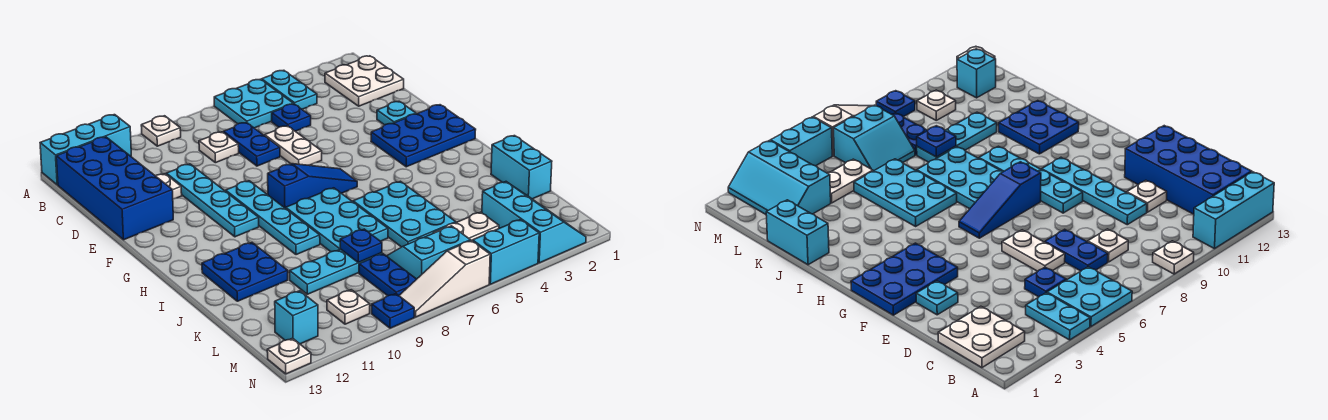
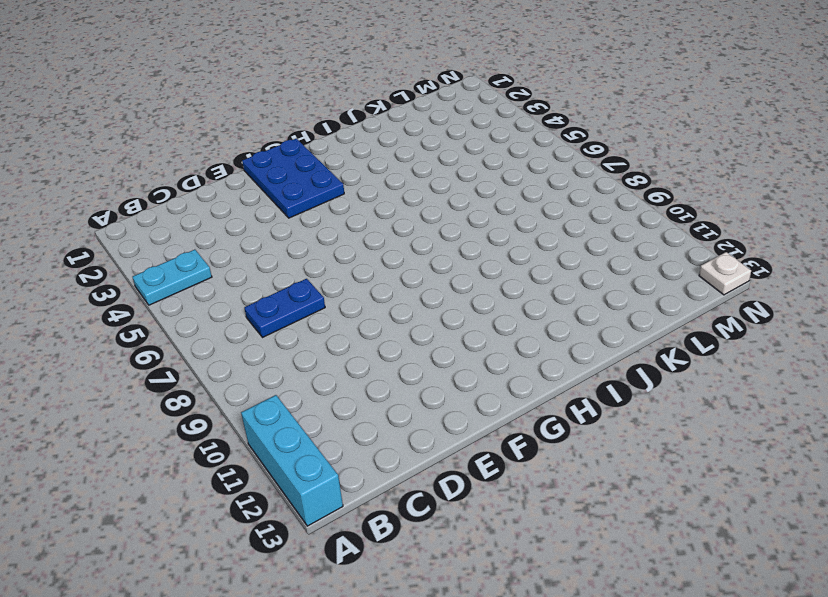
none -> cyan 2x2 plate [214,79,293,128]
none -> white 1x1 plate [141,116,181,146]
none -> white 2x2 plate [325,56,404,106]
none -> blue 2x4 brick [56,137,173,240]

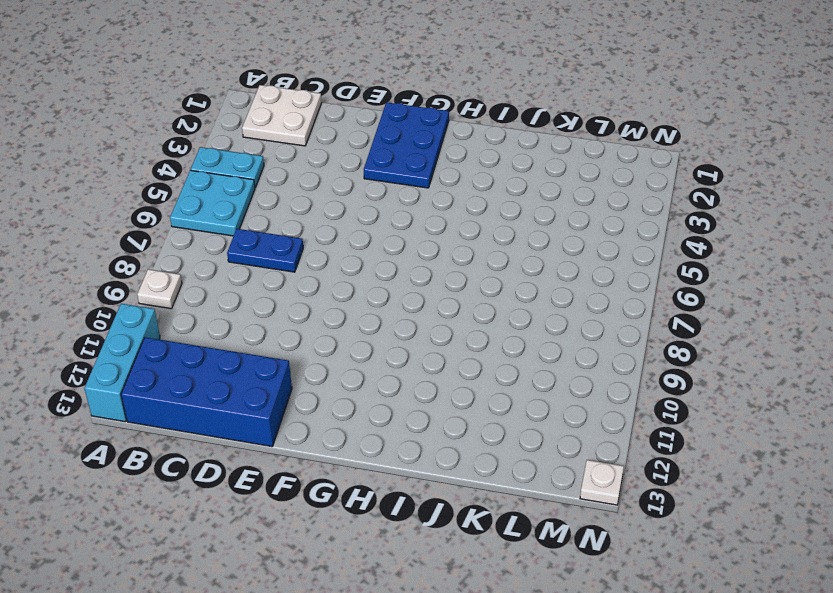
none -> blue 1x1 plate [272,104,311,131]
none -> white 1x1 plate [199,132,239,163]
none -> white 1x2 plate [265,126,322,165]
none -> cyan 1x4 plate [166,164,259,237]

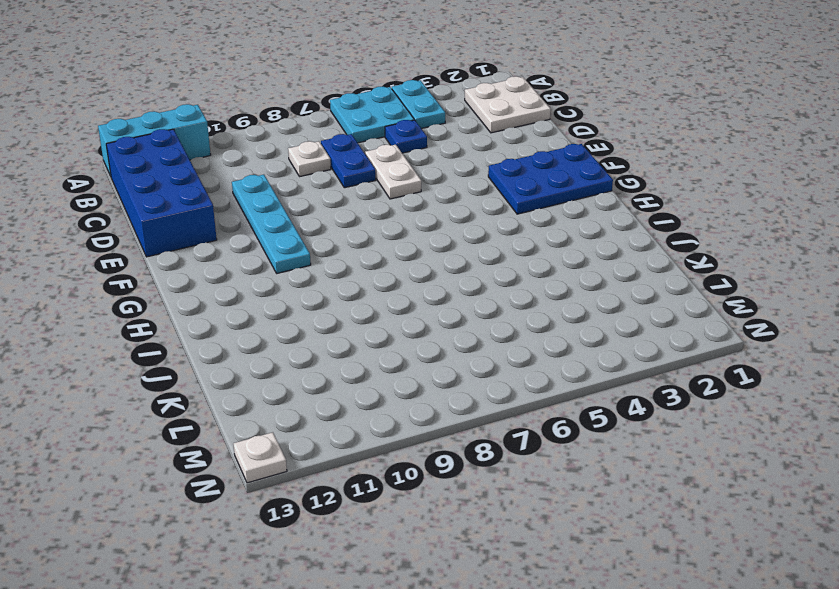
none -> white 1x1 plate [141,116,181,146]
none -> white 1x1 plate [156,174,182,199]
none -> cyan 1x1 plate [377,101,416,125]
none -> cyan 1x4 plate [226,181,320,255]

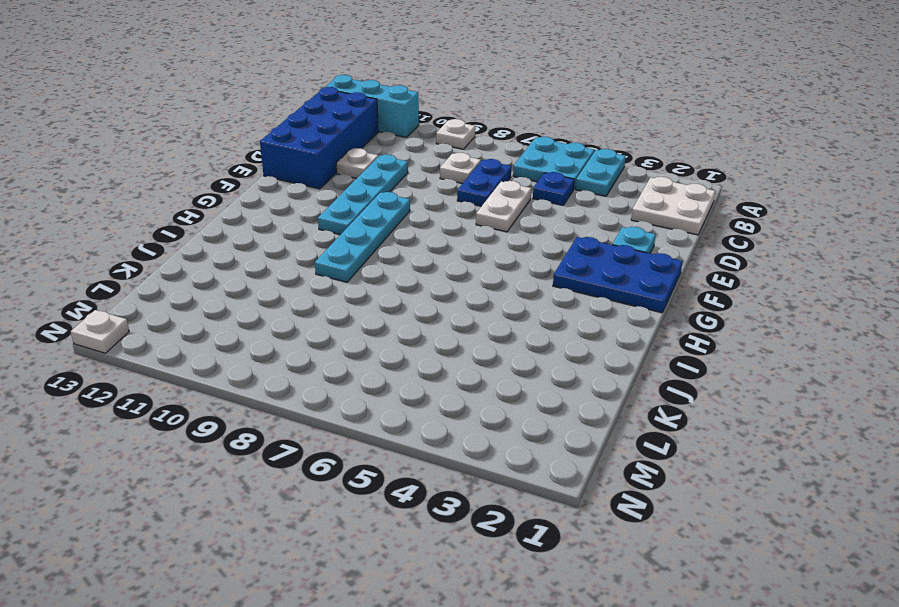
none -> blue 1x3 slope [268,164,357,208]
none -> cyan 2x3 plate [286,188,388,252]
none -> cyan 2x3 plate [353,181,456,247]
none -> blue 2x2 plate [202,243,288,301]

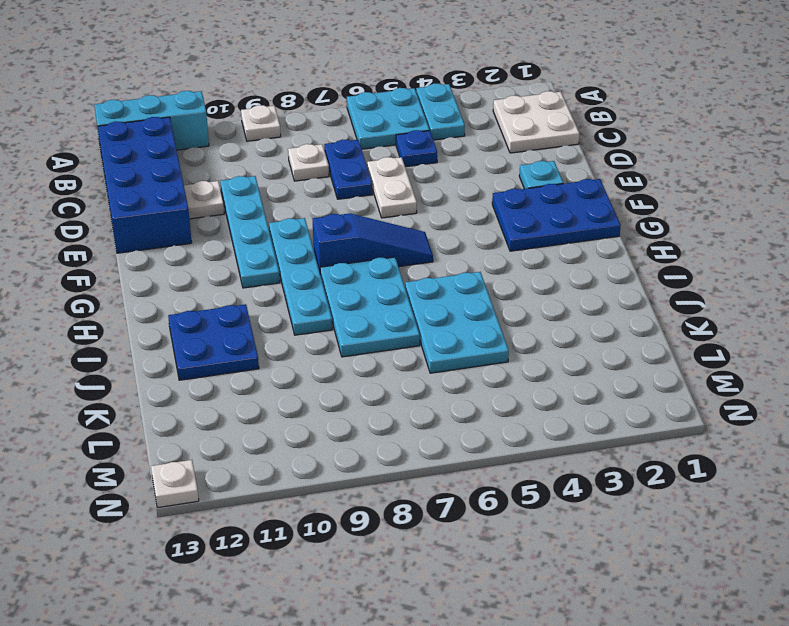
none -> cyan 1x2 brick [491,136,552,199]
none -> cyan 1x3 plate [290,249,382,294]
none -> cyan 2x3 slope [482,182,586,263]
none -> white 1x2 plate [433,212,499,241]

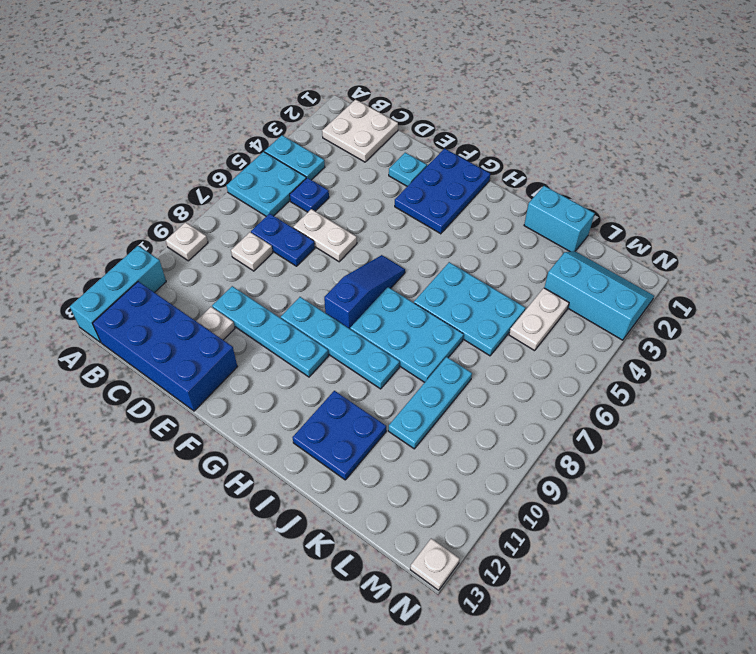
none -> cyan 2x2 slope [387,226,471,279]
none -> blue 1x2 plate [359,254,416,296]
none -> white 1x1 plate [327,290,370,324]
none -> cyan 1x1 brick [275,291,318,344]

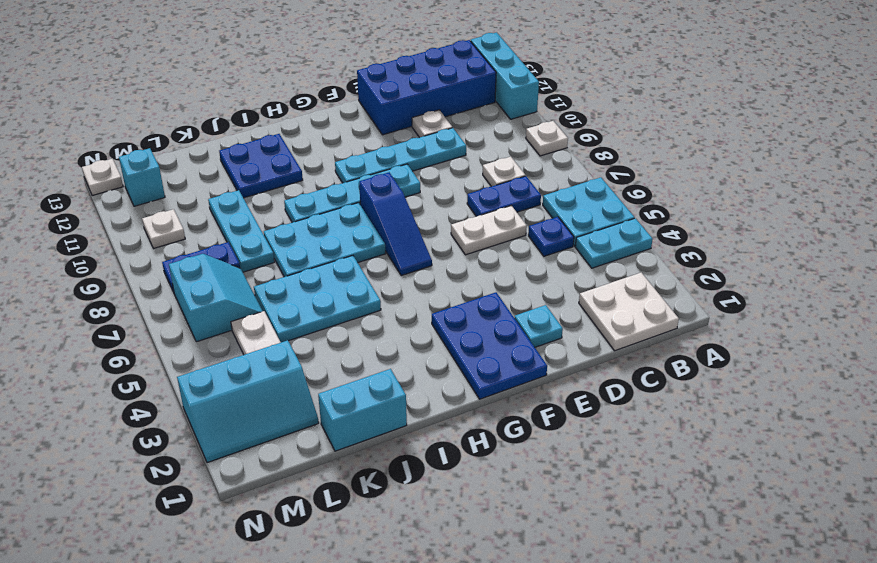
none -> cyan 1x2 brick [473,220,539,284]
none -> white 1x3 slope [399,241,490,317]
none -> blue 1x1 plate [372,294,414,328]
none -> blue 1x1 plate [340,229,382,263]

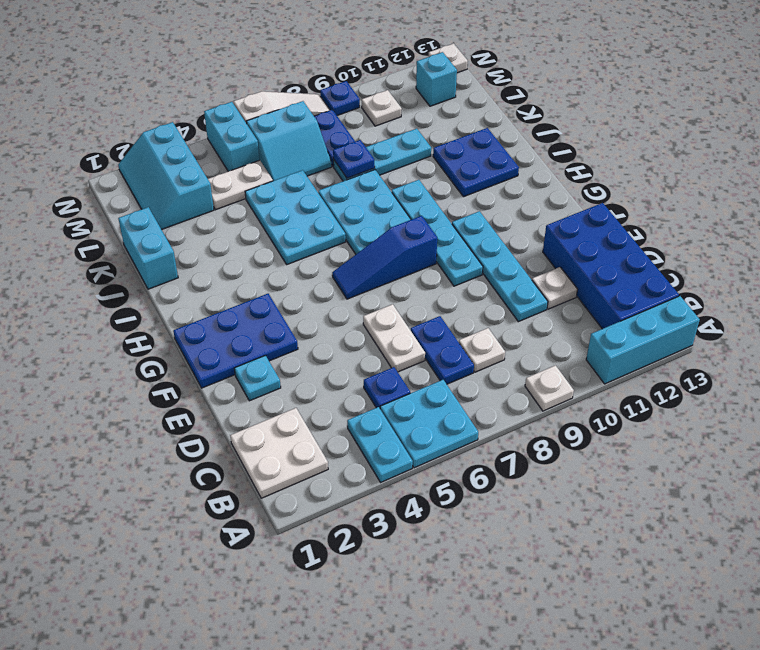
cyan 1x2 brick [204,102,259,171] -> cyan 1x2 brick turned to [473,220,539,284]

